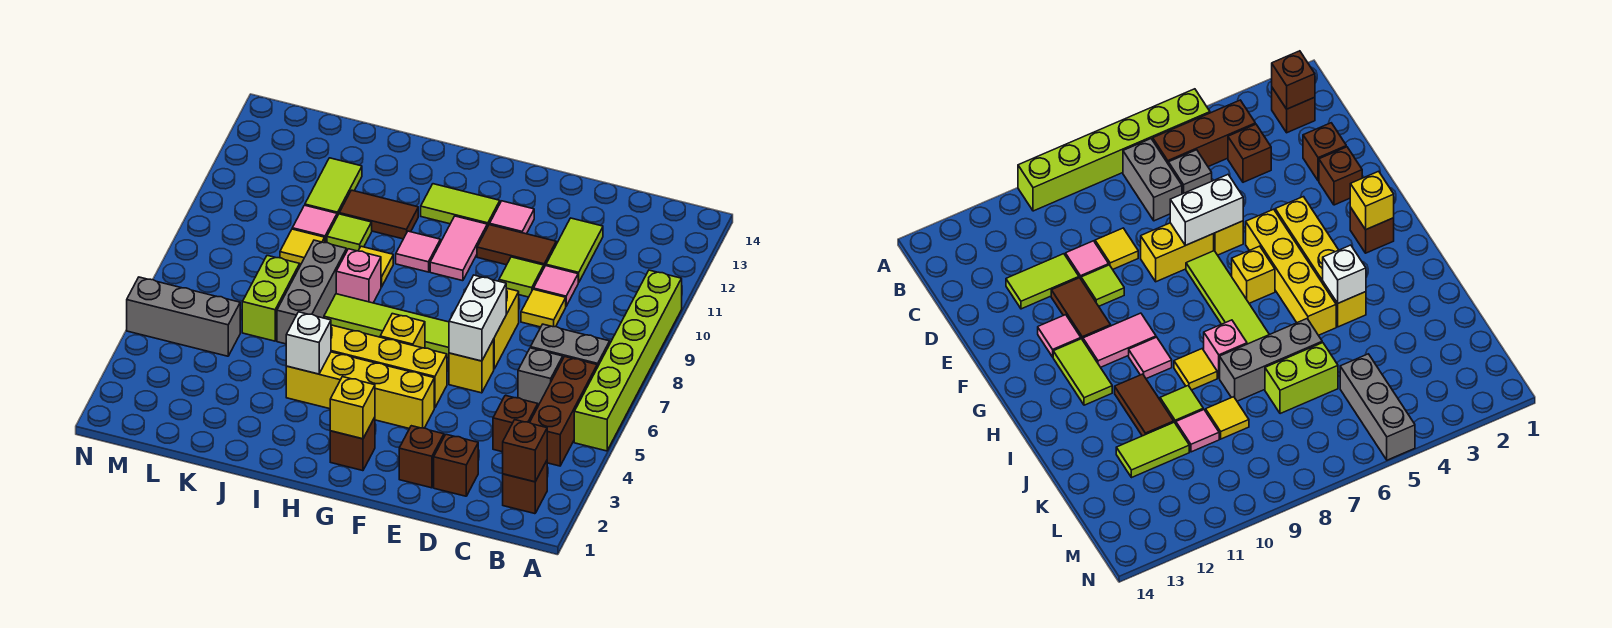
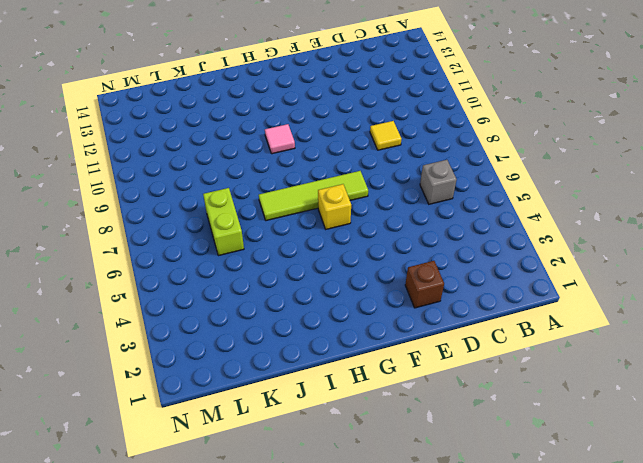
none -> lime 1x6 brick [574,270,682,451]
none -> brown 1x1 brick [503,461,547,514]
none -> brown 1x3 brick [530,357,597,466]
none -> grey 1x2 brick [531,324,610,368]

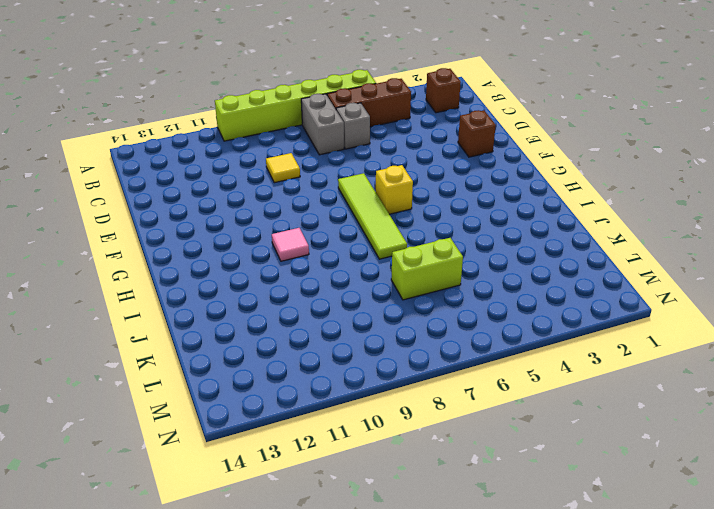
none -> brown 1x1 brick [493,395,538,452]
none -> brown 1x1 brick [434,434,478,496]
none -> pink 1x1 tile [534,266,579,306]
none -> lime 1x2 tile [546,218,603,282]

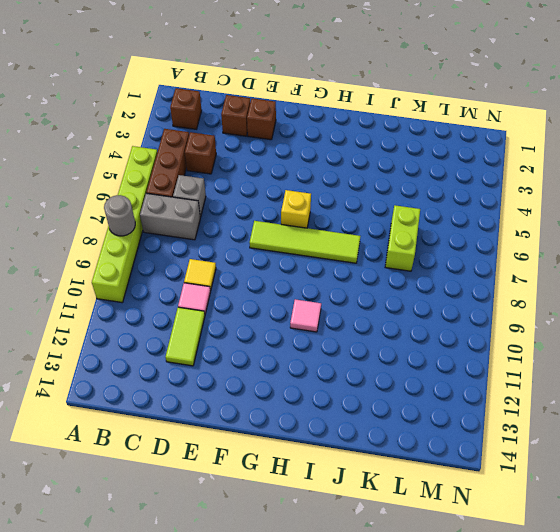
grey 1x1 round brick [104,195,135,236] -> none
none -> yellow 1x1 brick [449,340,494,393]
none -> yellow 1x2 brick [493,288,519,369]
none -> lime 1x1 tile [499,257,544,297]
none -> brown 1x2 tile [477,225,556,267]

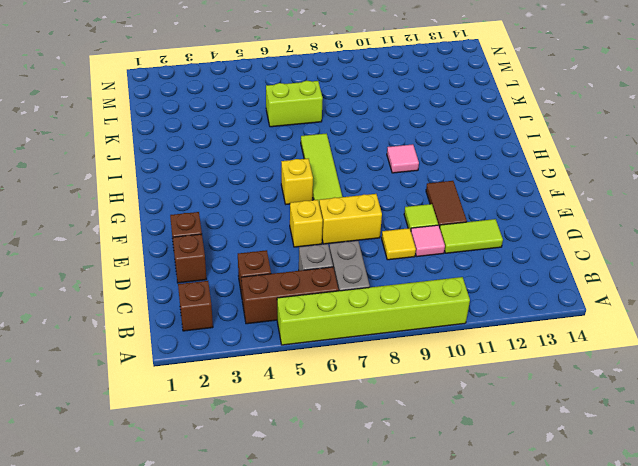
none -> yellow 1x4 brick [286,352,434,429]
none -> yellow 1x4 brick [331,325,447,408]
none -> pink 1x1 tile [490,201,534,234]
none -> brown 1x1 brick [330,417,375,471]

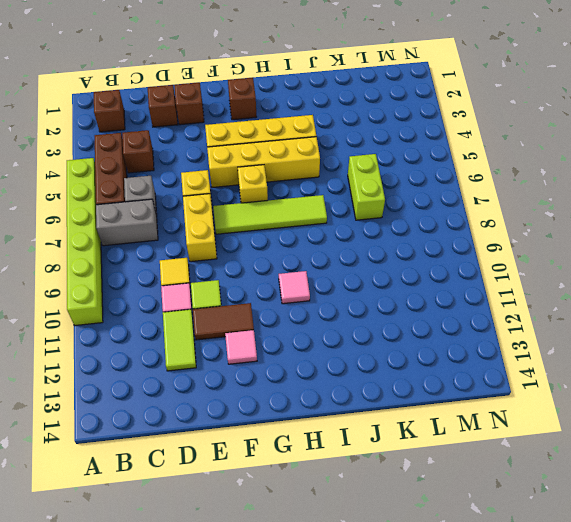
none -> pink 1x2 tile [430,216,487,281]
none -> lime 1x2 tile [421,184,500,227]
none -> pink 1x1 brick [336,249,381,303]
none -> yellow 1x1 tile [358,246,393,287]

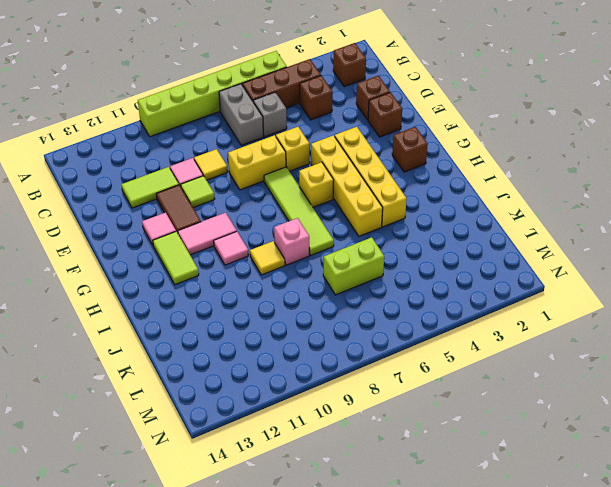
none -> brown 1x2 tile [339,190,418,239]
none -> grey 1x3 brick [277,240,347,344]
none -> lime 1x1 tile [327,214,372,251]
none -> yellow 1x1 tile [280,229,325,265]

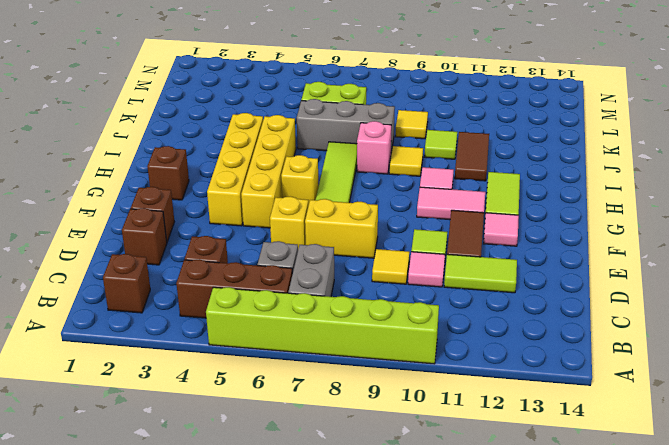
none -> pink 1x1 tile [292,205,337,243]
none -> lime 1x2 tile [305,158,362,216]
none -> grey 1x3 brick [127,277,240,356]
none -> brown 1x1 brick [503,420,547,482]

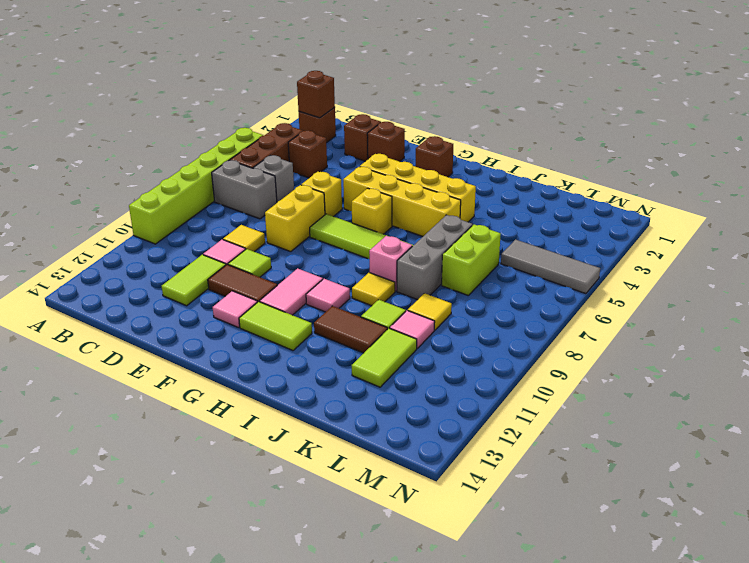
grey 1x3 tile [501,239,600,294] -> grey 1x3 brick [127,277,240,356]
none -> white 1x2 brick [449,275,506,361]
none -> yellow 1x1 brick [330,377,375,439]
none -> white 1x1 brick [286,312,331,374]

